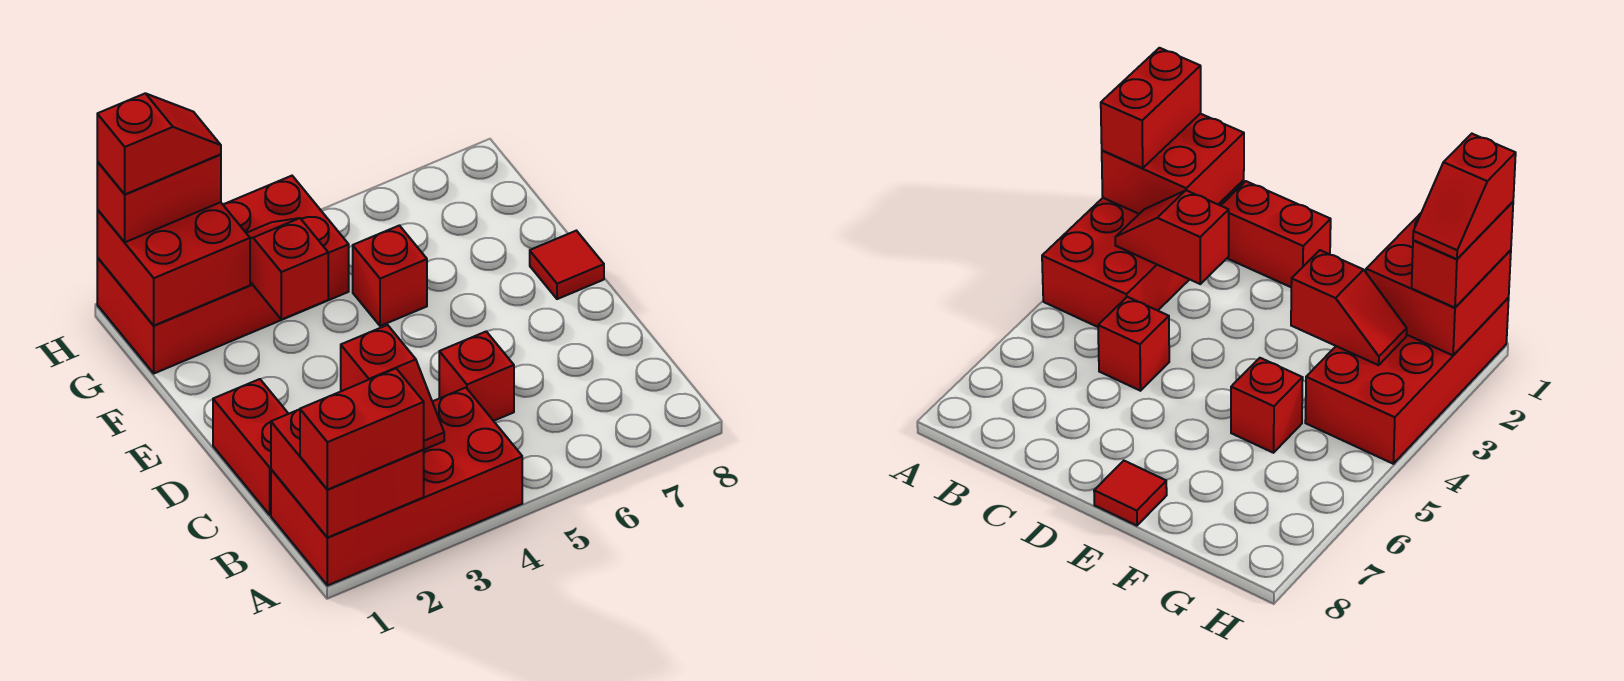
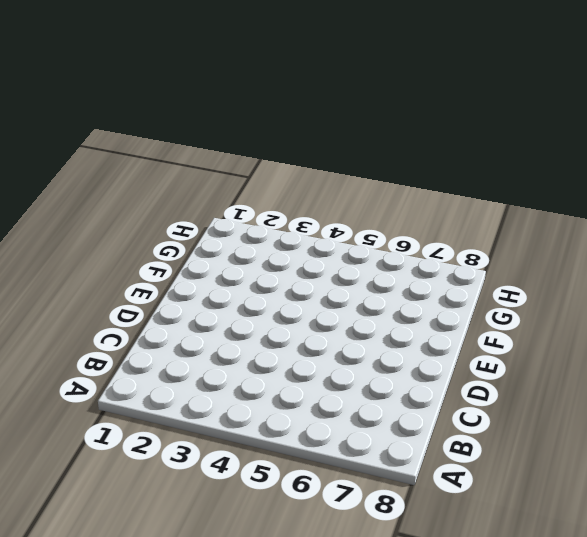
none -> red 2x4 brick [271,388,522,586]
none -> red 1x2 brick [213,379,288,515]
none -> red 1x1 brick [439,331,514,421]

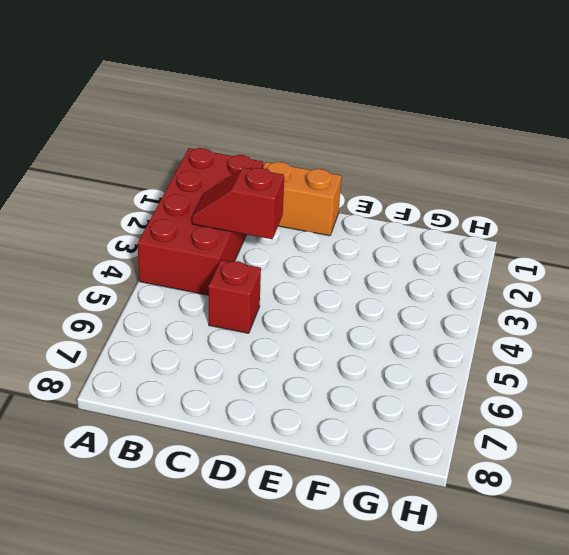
orange 1x2 brick [263,162,342,236] -> red 1x2 brick [213,379,288,515]
none -> red 1x1 tile [530,231,604,299]
none -> red 1x1 brick [353,225,427,326]
none -> red 2x4 brick [97,176,349,373]

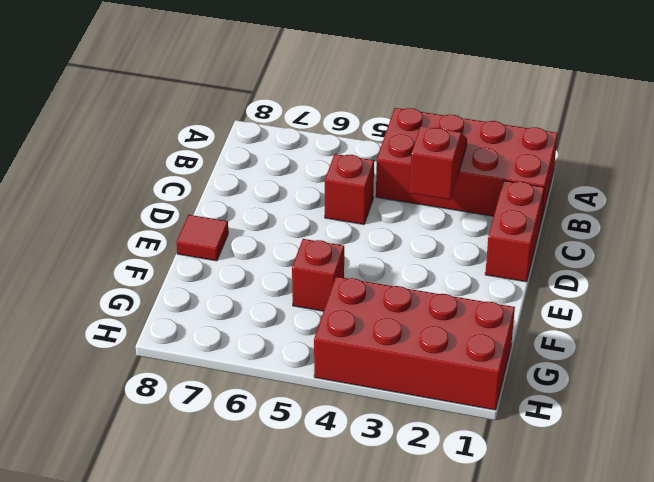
none -> red 2x2 brick [271,409,424,538]
none -> red 1x2 slope [246,218,328,319]
none -> red 2x2 brick [97,202,250,325]

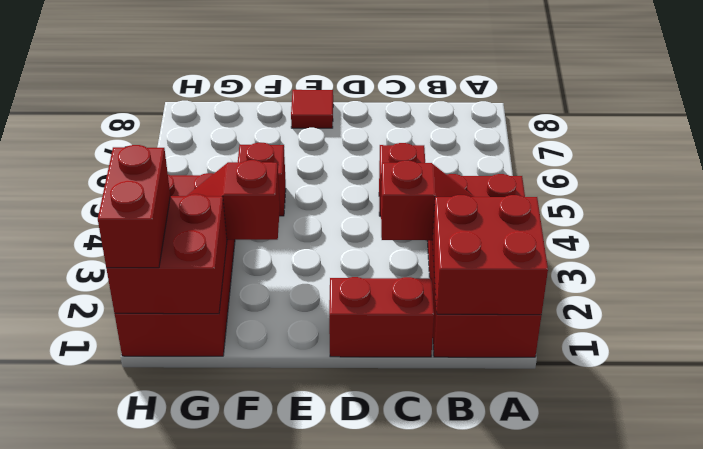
none -> red 1x2 brick [300,369,424,490]
none -> red 1x2 slope [97,93,221,194]

